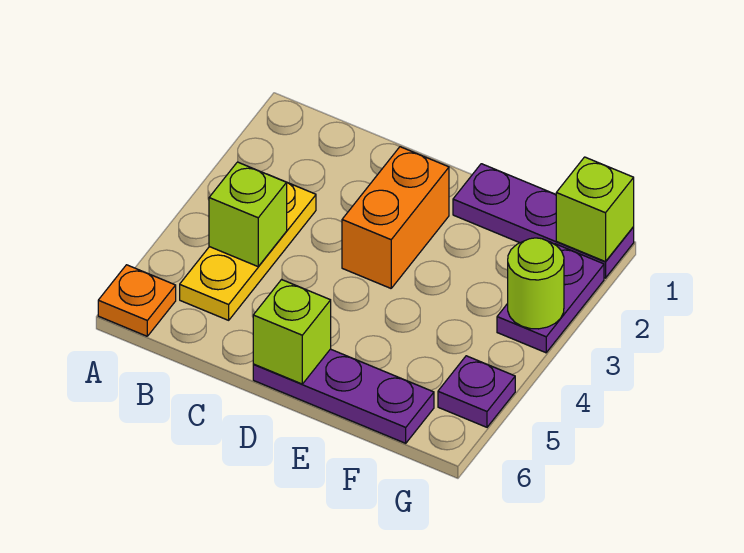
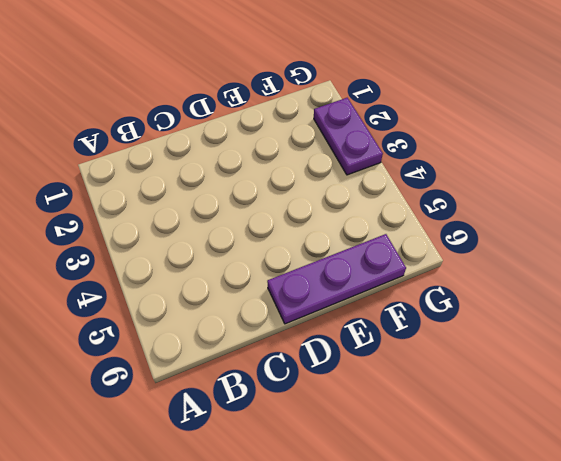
none -> orange 1x1 plate [98,265,176,336]
none -> yellow 1x3 plate [180,183,316,320]

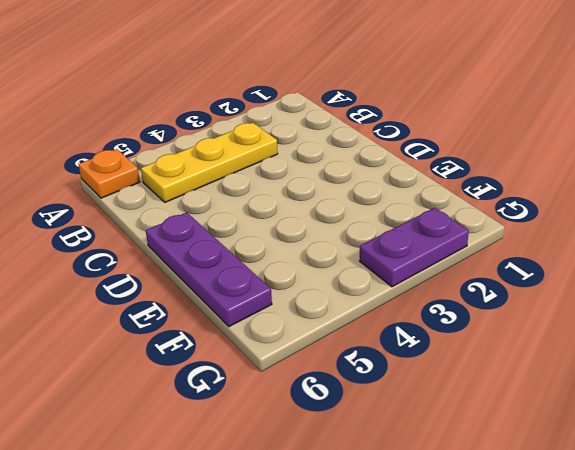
none -> orange 1x2 brick [342,147,449,288]
none -> purple 1x3 plate [453,164,634,278]

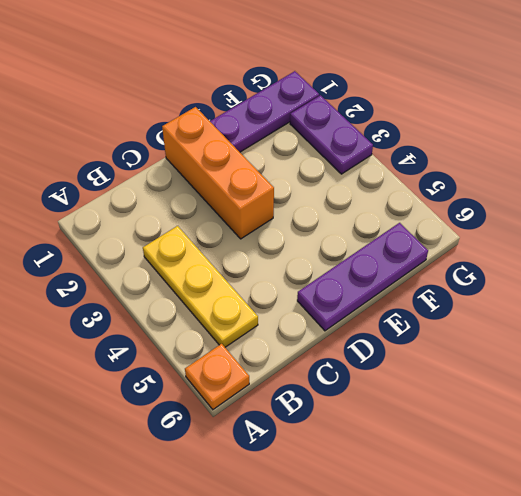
orange 1x3 brick [162,107,274,239] -> orange 1x2 brick [342,147,449,288]
none -> purple 1x1 plate [438,356,515,427]
none -> lime 1x1 brick [209,162,287,267]

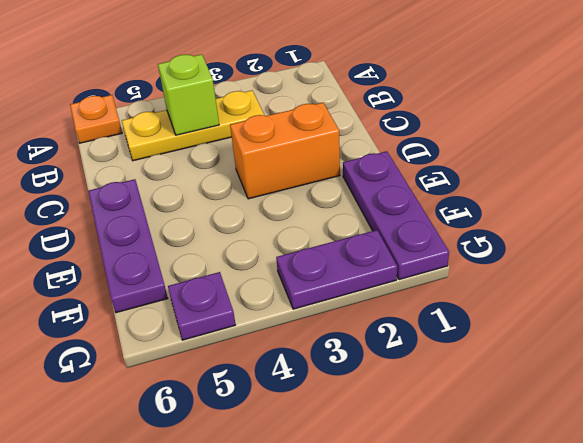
none -> lime 1x1 brick [253,280,331,384]
none -> lime 1x1 brick [556,157,634,262]

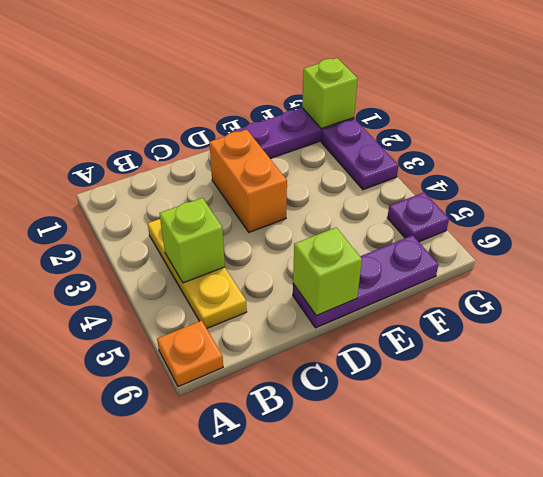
none -> lime 1x1 round brick [508,238,564,329]

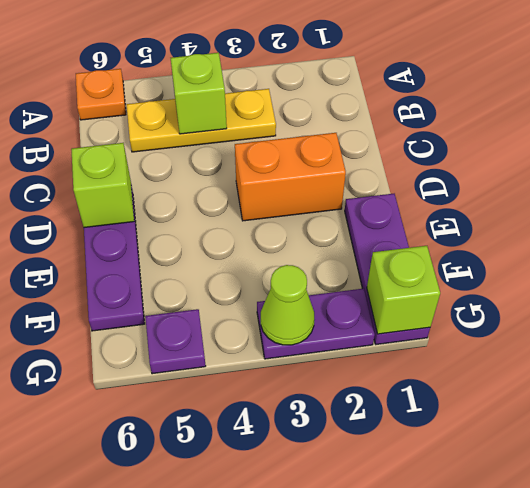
lime 1x1 cone [261,265,314,345] -> lime 1x1 round brick [508,238,564,329]

